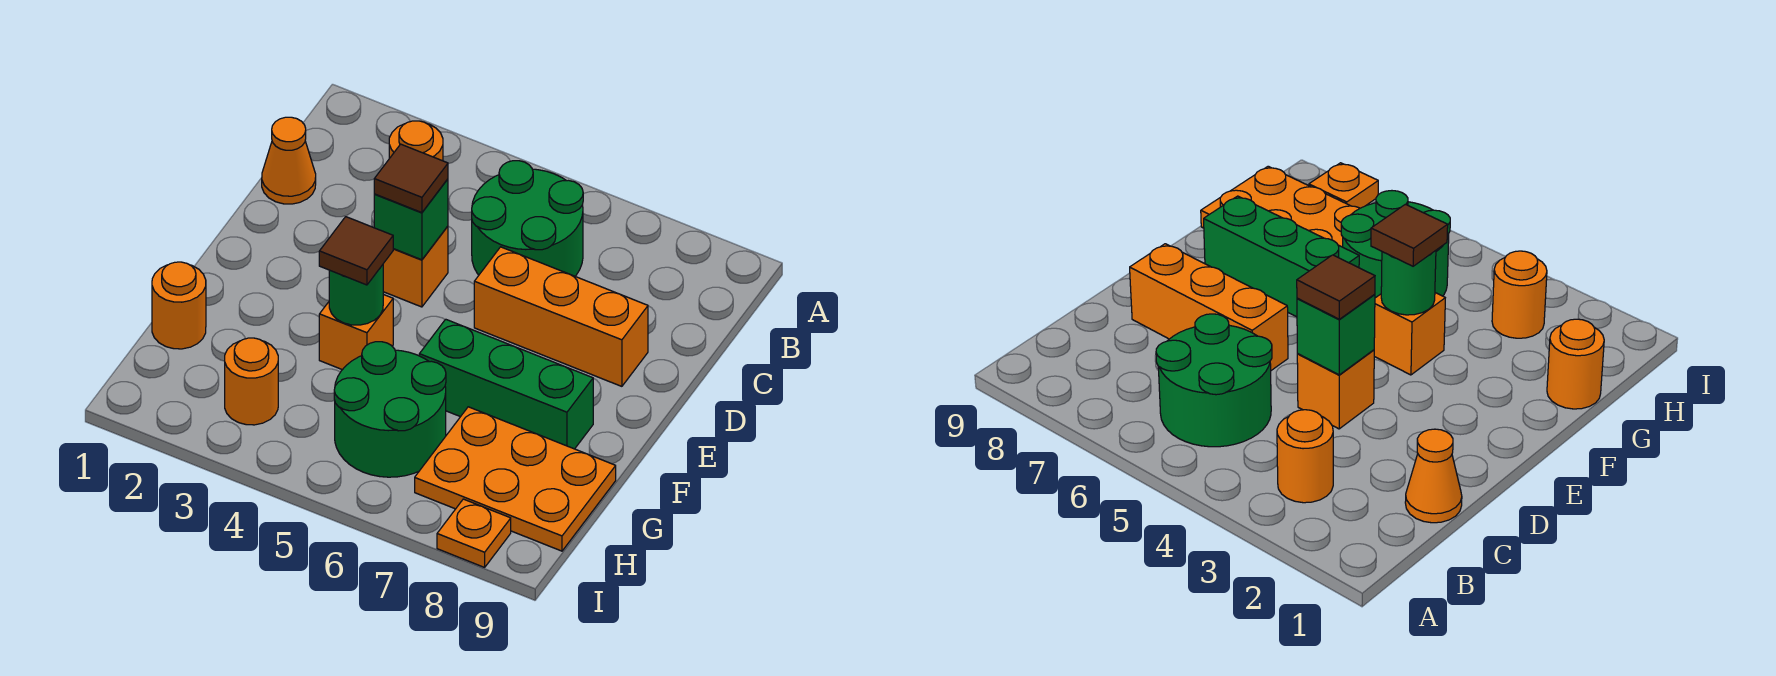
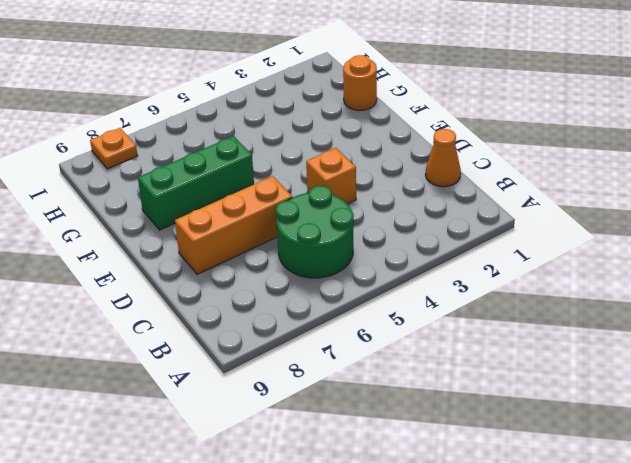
none -> orange 1x1 round brick [389,121,443,161]
none -> orange 1x1 brick [319,294,393,370]
none -> green 2x2 round brick [334,342,446,477]

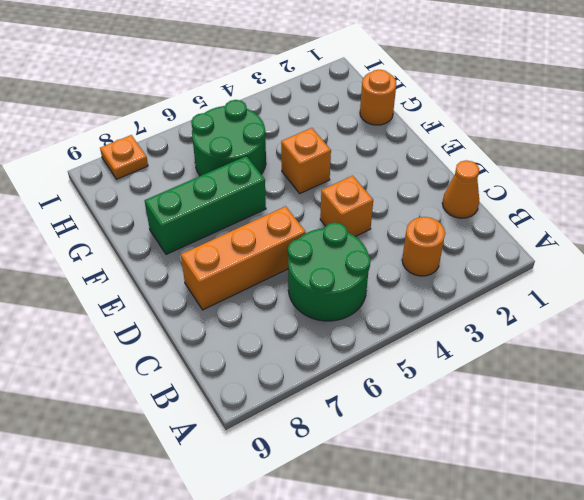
none -> orange 2x3 plate [415,407,616,551]
none -> orange 1x1 round brick [225,338,278,425]
none -> green 1x1 brick [374,179,448,260]

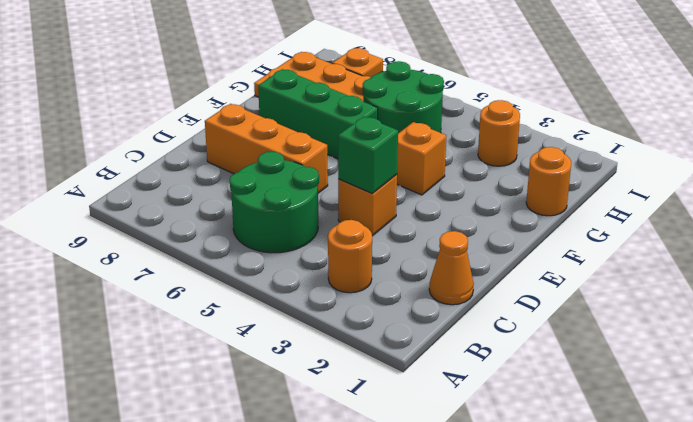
none -> green 1x1 round brick [329,265,383,325]
none -> brown 1x1 tile [374,144,448,213]
none -> brown 1x1 tile [319,217,393,285]

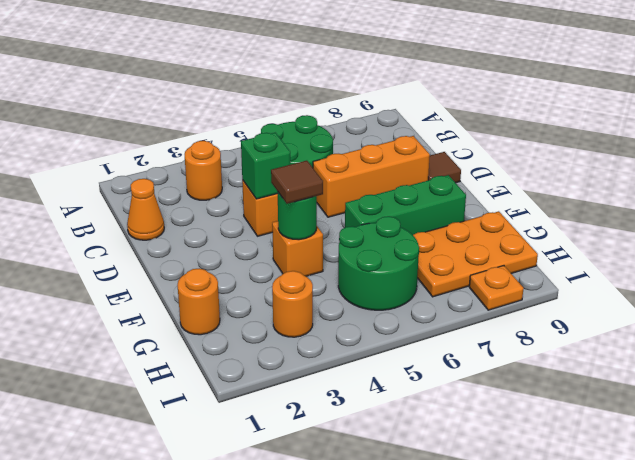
brown 1x1 tile [428,152,461,183] -> brown 1x1 tile moved to [374,144,448,213]

